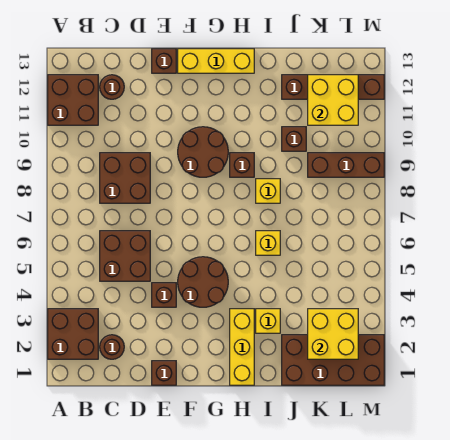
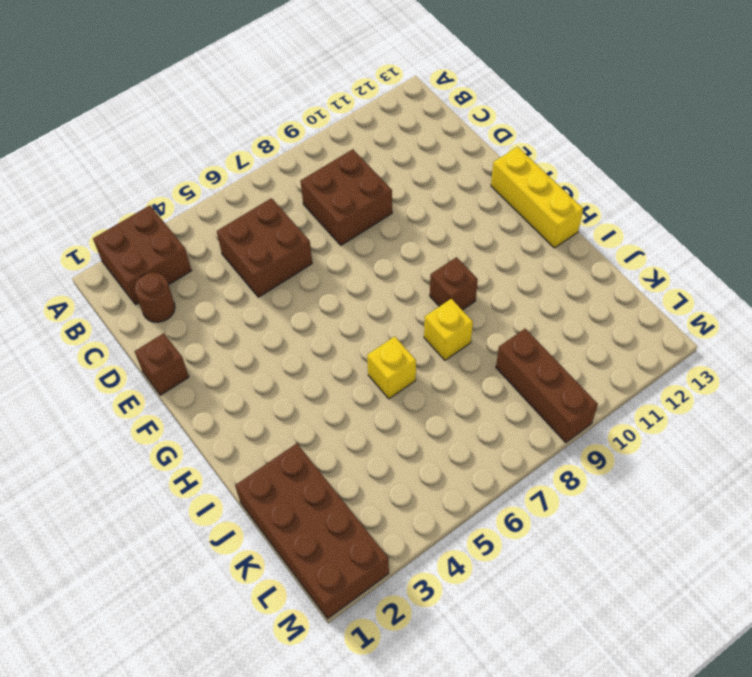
none -> brown 2x2 brick [48,75,98,125]
none -> brown 1x1 round brick [100,75,124,99]
none -> brown 1x1 brick [152,283,176,307]

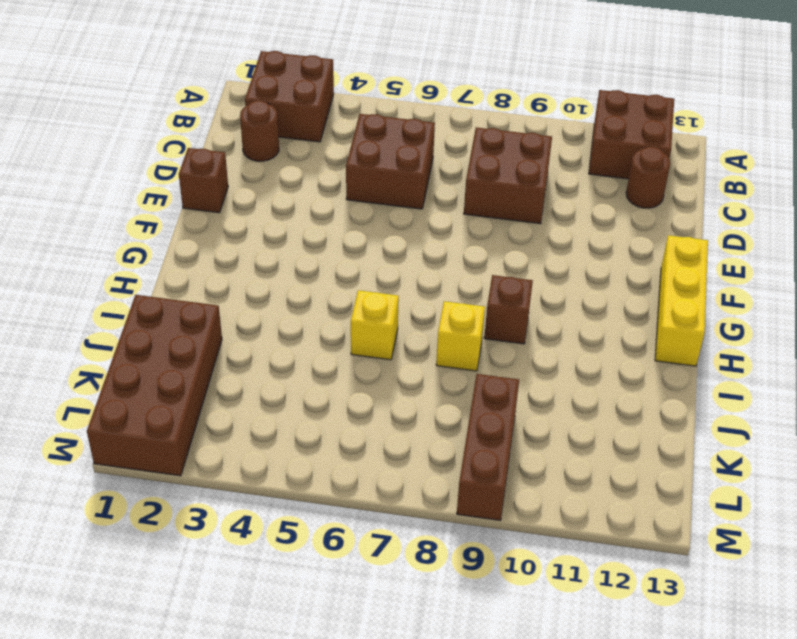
none -> brown 1x1 brick [152,283,176,307]
none -> brown 1x1 brick [152,49,176,73]
none -> brown 2x2 round brick [178,257,228,307]

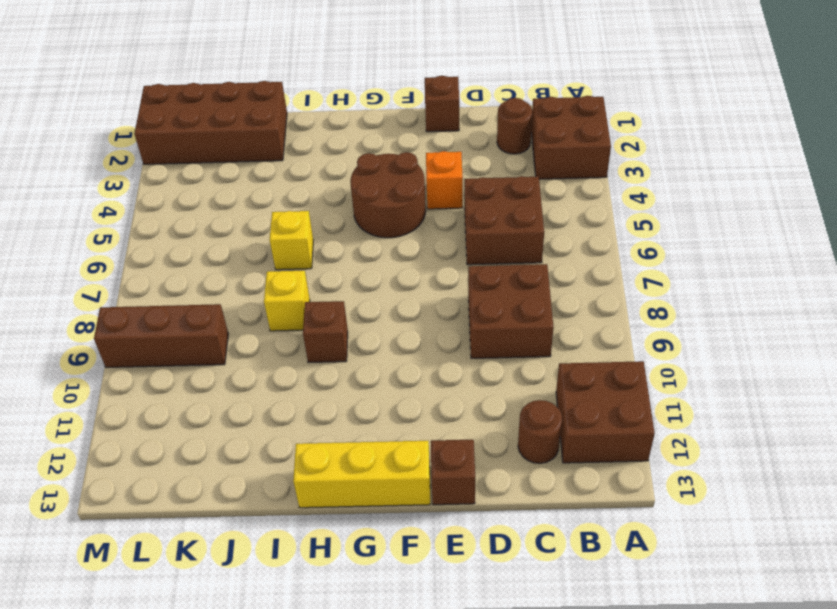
orange 1x1 brick [426,151,463,209] -> brown 1x1 brick [152,283,176,307]
none -> brown 2x2 round brick [178,127,228,177]
none -> yellow 1x3 brick [230,309,254,385]
none -> yellow 1x1 brick [256,309,280,333]

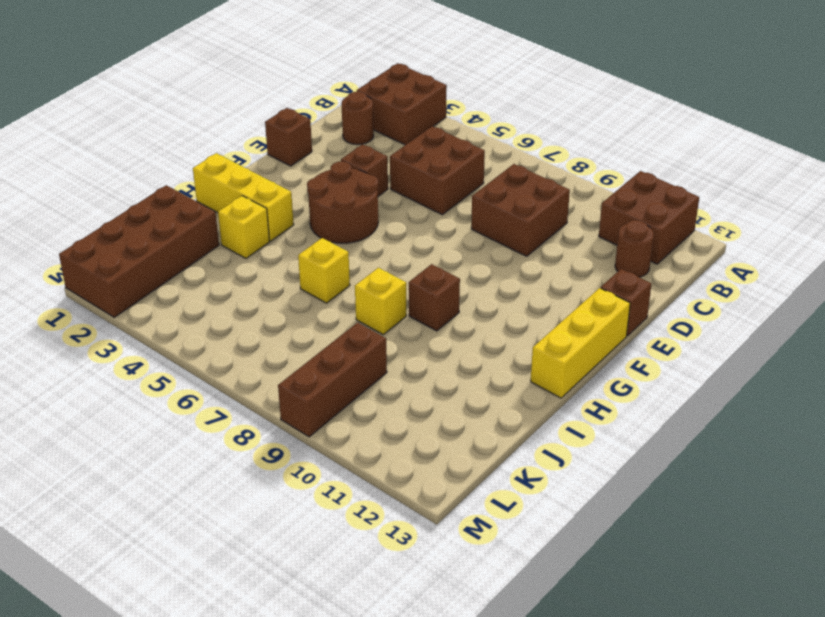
none -> brown 2x2 round brick [178,127,228,177]
none -> brown 1x1 brick [282,127,306,151]
none -> brown 1x4 brick [282,75,384,99]

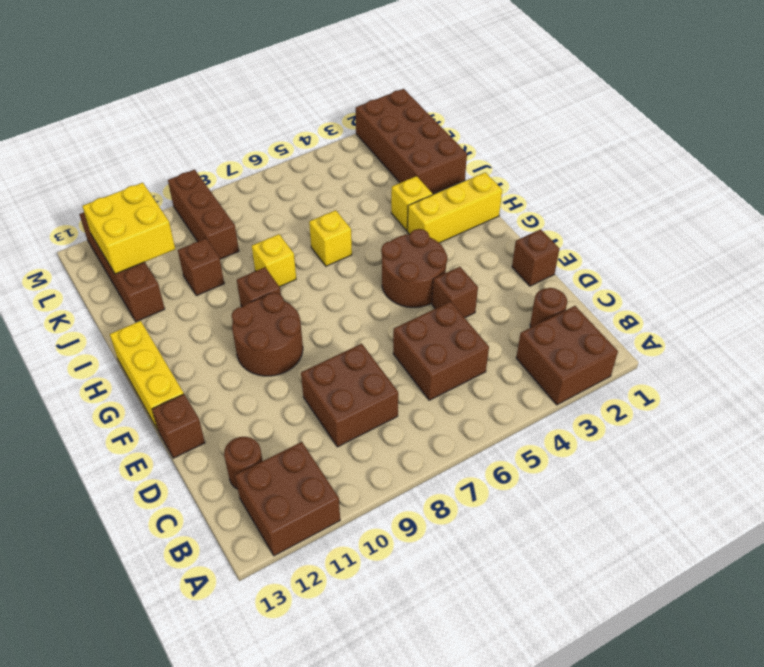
none -> yellow 2x2 brick [308,309,358,359]

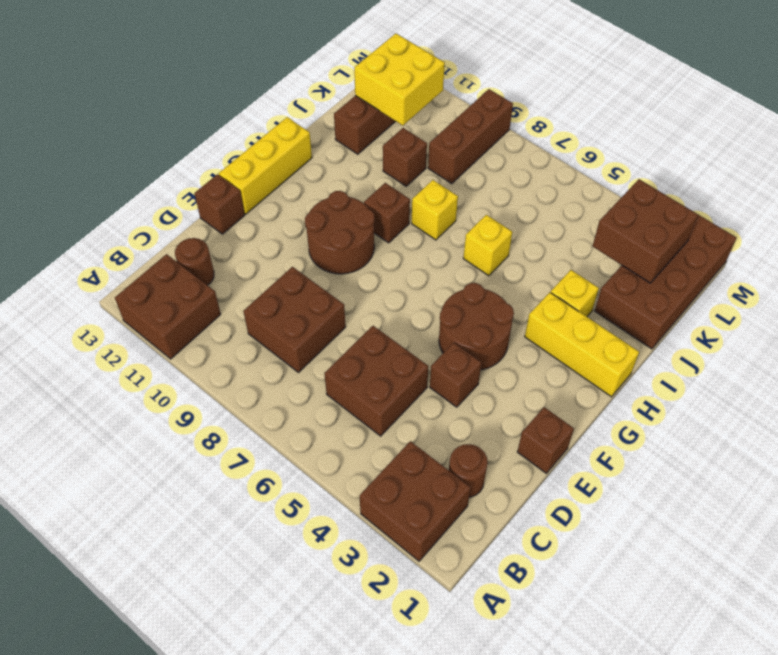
brown 2x2 brick [593,179,698,283] -> yellow 2x2 brick [308,309,358,359]

